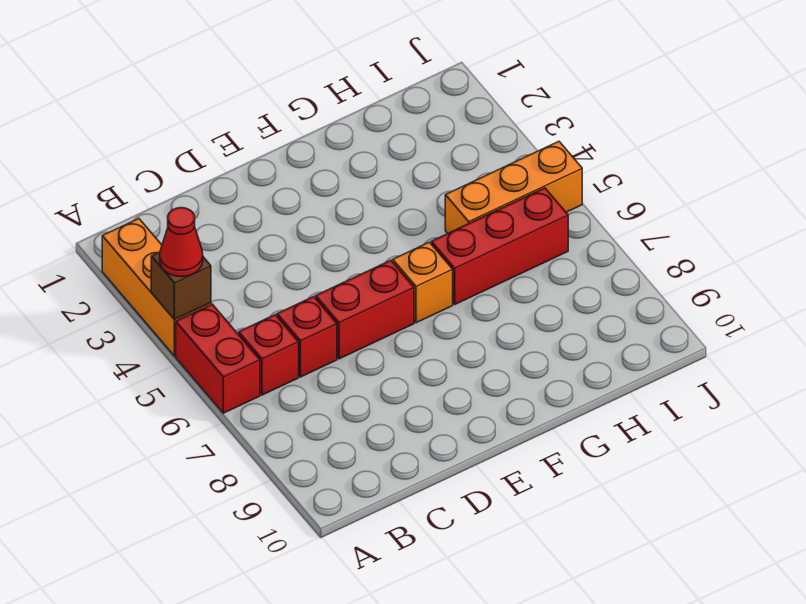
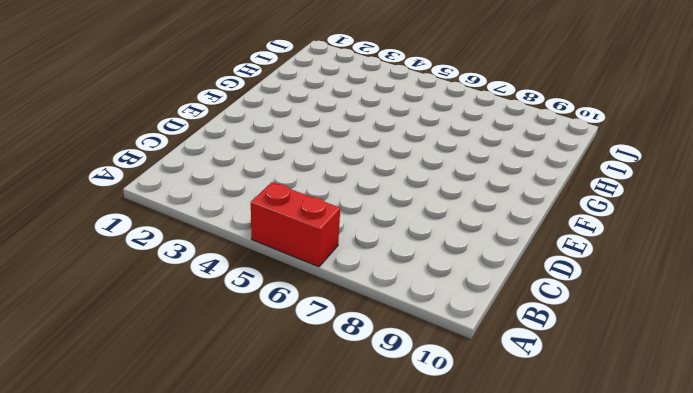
none -> orange 1x3 brick [102,219,211,356]
none -> red 1x1 brick [239,315,299,395]

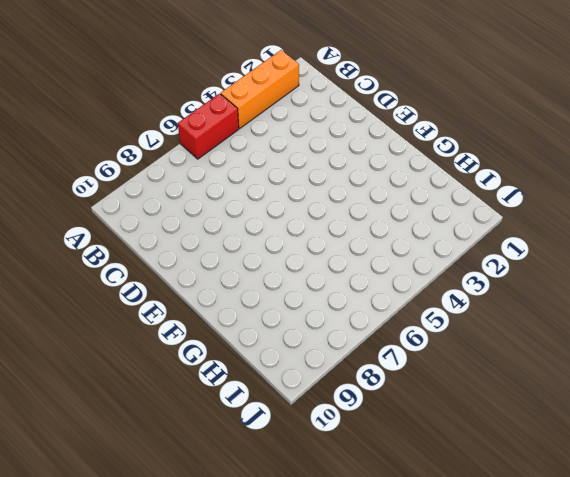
none -> red 1x1 brick [239,315,299,395]
none -> red 1x1 brick [277,297,337,377]

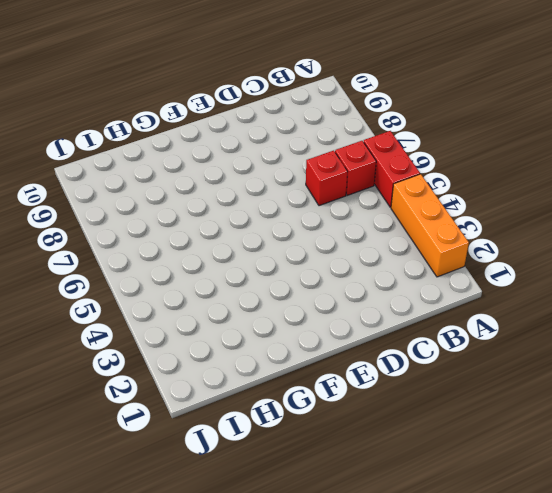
none -> red 1x2 brick [316,260,414,359]
none -> orange 1x1 brick [393,242,453,323]

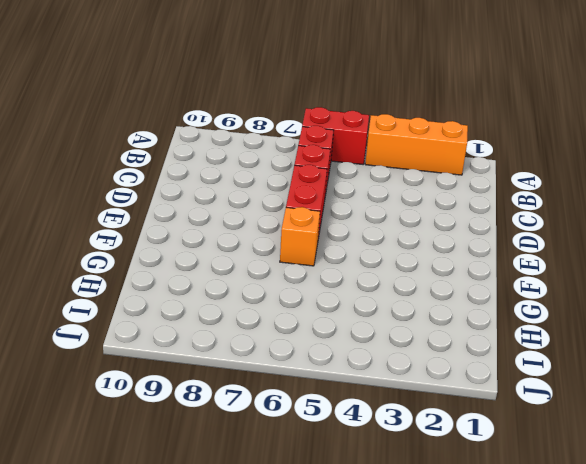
none -> red 1x3 brick [431,188,568,304]
none -> orange 1x3 brick [445,141,582,233]

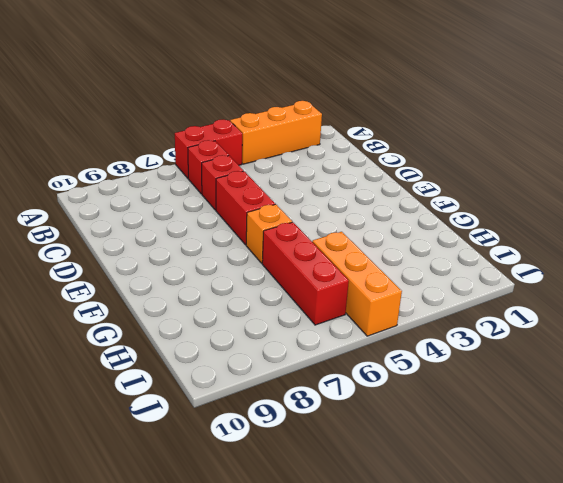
none -> brown 1x1 brick [151,252,211,320]
none -> red 1x1 cone [160,208,203,277]

